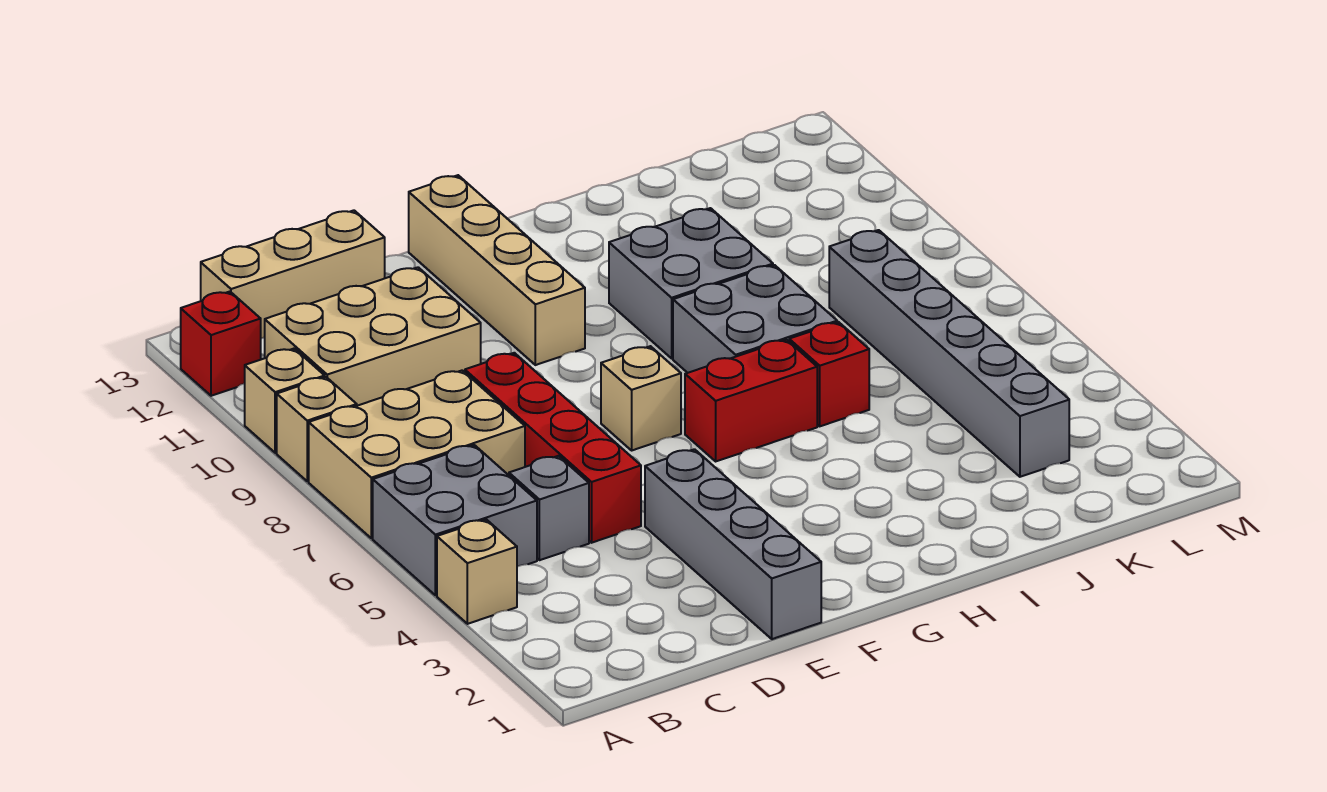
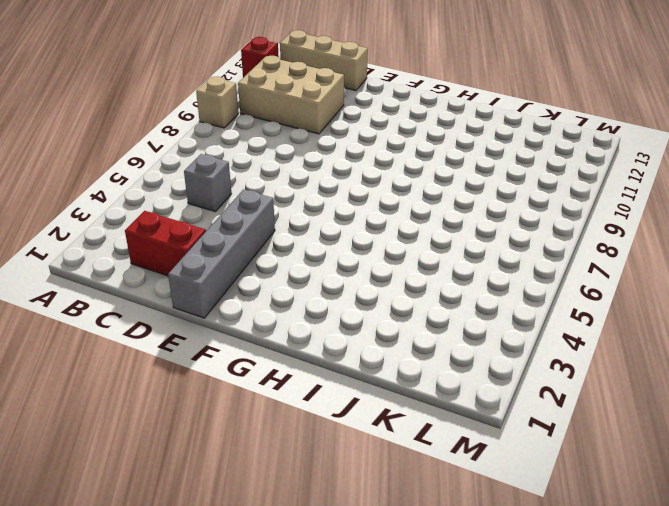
red 1x2 brick [125,211,206,276] -> red 1x2 brick moved to [685,340,817,461]
none -> tan 1x1 brick [437,520,517,624]
none -> grey 2x2 brick [373,445,537,595]
none -> tan 2x3 brick [309,370,525,538]

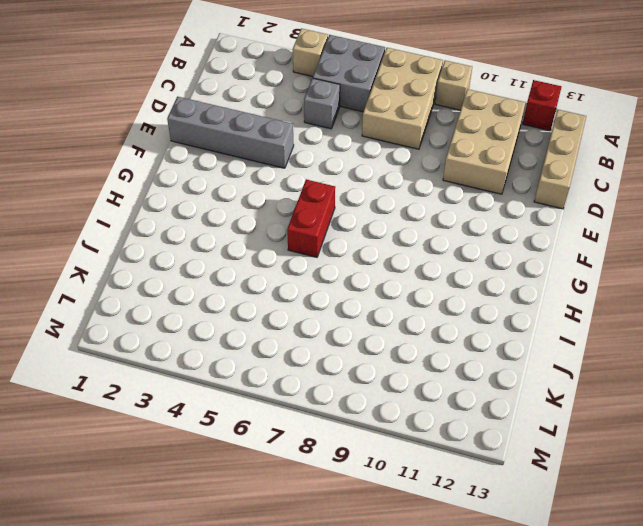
none -> tan 1x1 brick [245,349,325,453]
none -> red 1x4 brick [465,353,641,543]
none -> tan 1x1 brick [601,346,681,450]

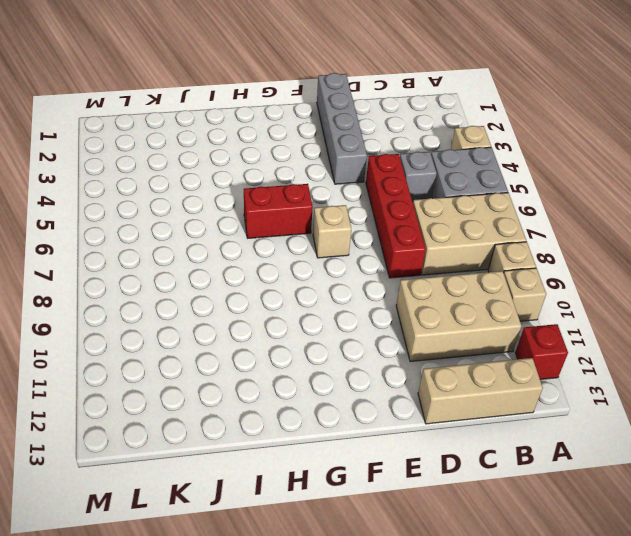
none -> tan 1x4 brick [409,175,585,365]
none -> grey 2x2 brick [673,265,837,373]
none -> grey 2x2 brick [609,208,773,358]

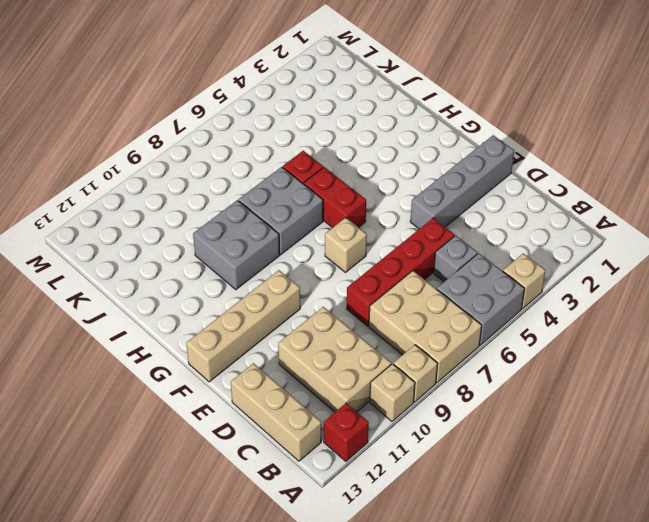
none -> grey 1x6 brick [829,230,1069,477]

